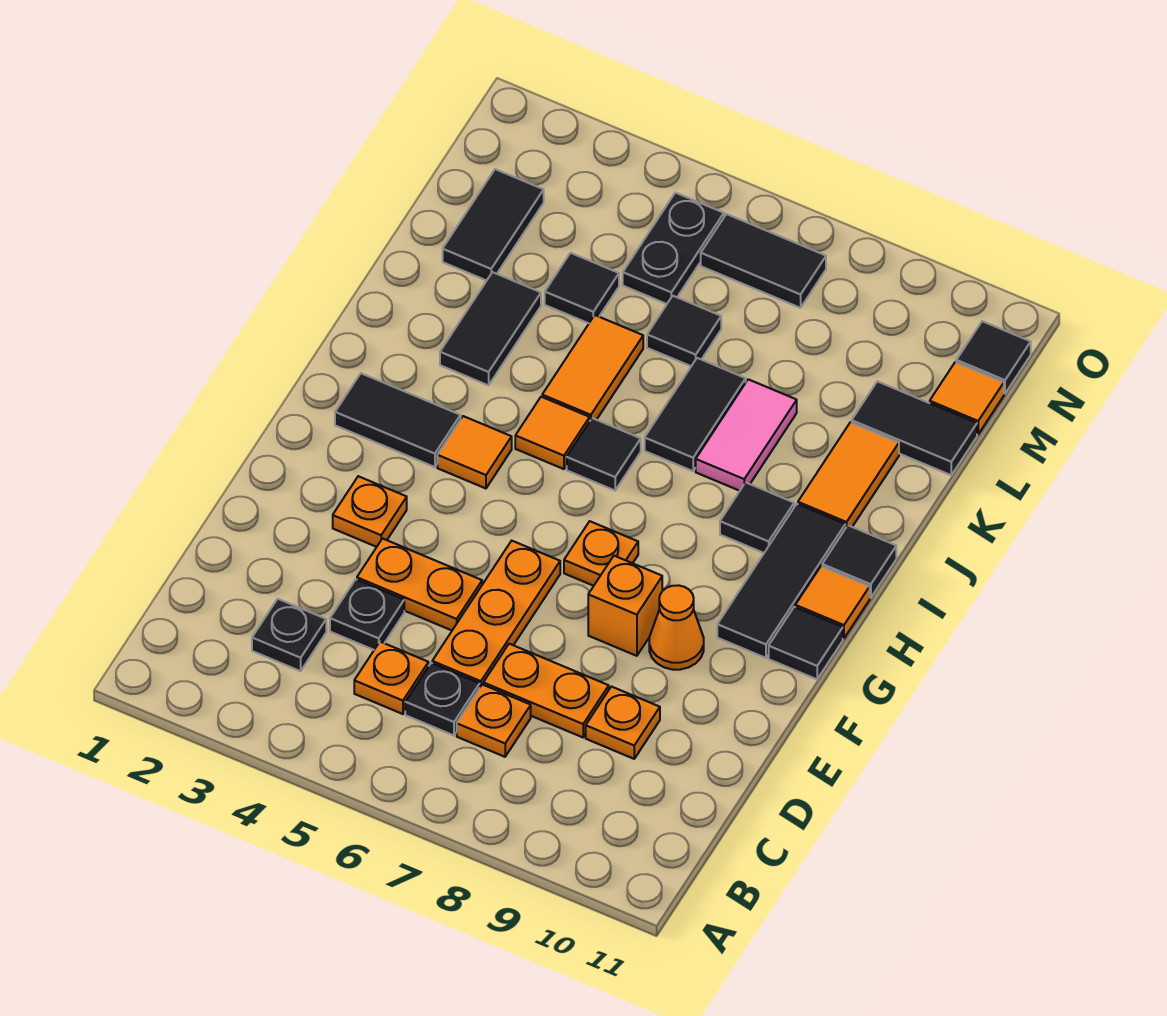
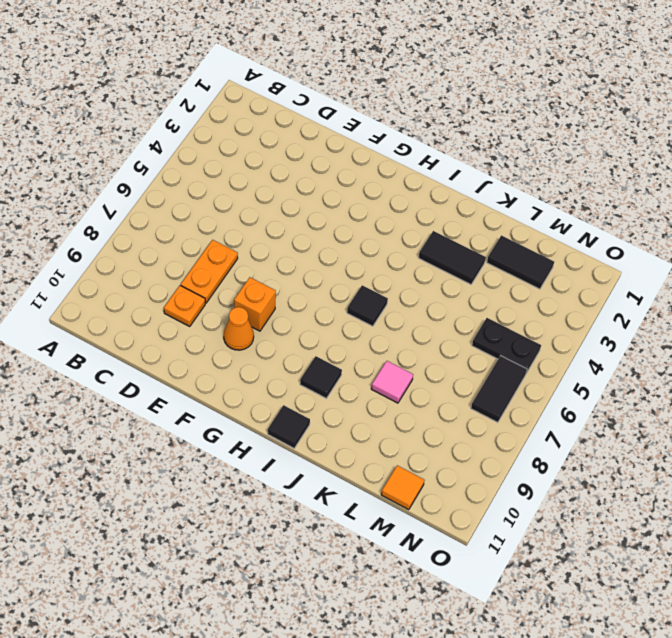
pink 1x1 tile [371,361,413,403] -> pink 1x2 tile [696,379,797,491]
none -> black 1x1 plate [252,599,326,671]
none -> orange 1x1 plate [354,642,429,714]
none -> black 1x1 plate [405,663,480,735]
none -> orange 1x1 plate [457,684,531,757]

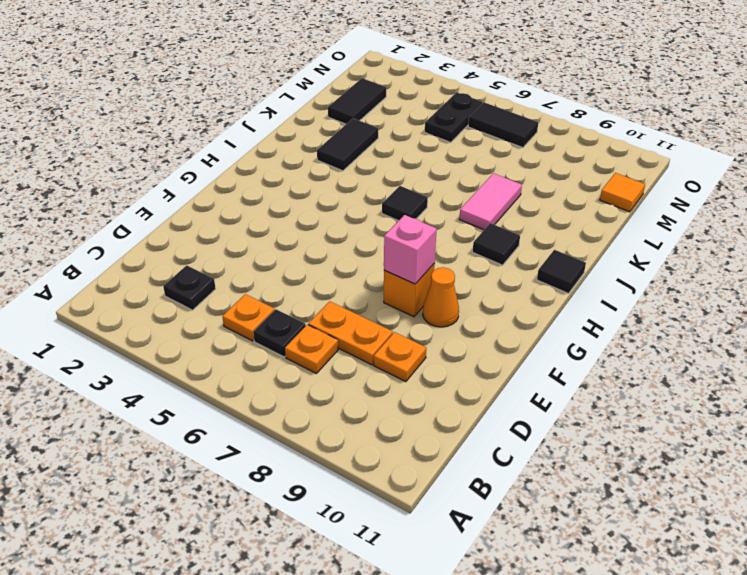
pink 1x1 brick [384,215,437,284] -> none
none -> black 1x1 plate [330,579,404,650]
none -> orange 1x3 plate [432,541,560,687]
none -> orange 1x2 plate [357,539,482,630]
none -> orange 1x1 plate [333,476,407,547]

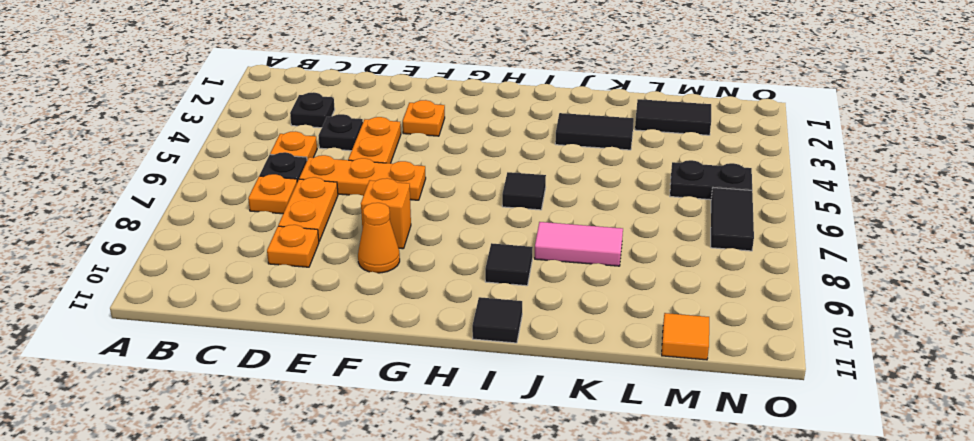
none -> orange 1x1 plate [564,521,638,586]
none -> black 1x3 tile [717,504,845,658]
none -> black 1x1 tile [769,607,843,679]
none -> black 1x2 tile [335,373,461,467]

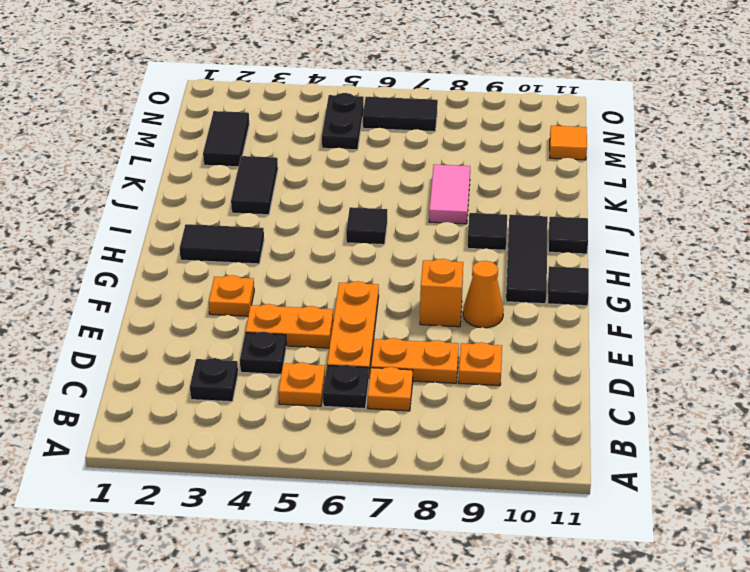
none -> orange 1x1 plate [564,521,638,586]
none -> orange 1x1 tile [437,416,512,488]
none -> orange 1x1 tile [795,566,870,639]
none -> orange 1x1 tile [515,397,590,469]

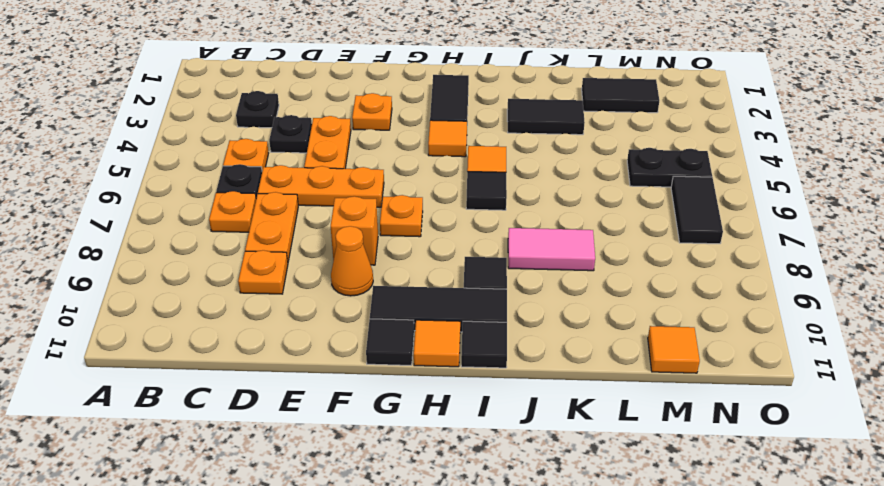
none -> orange 1x2 tile [542,315,643,420]
none -> black 1x2 tile [645,358,746,471]
none -> orange 1x2 tile [798,422,899,528]
none -> black 1x1 tile [545,253,619,323]

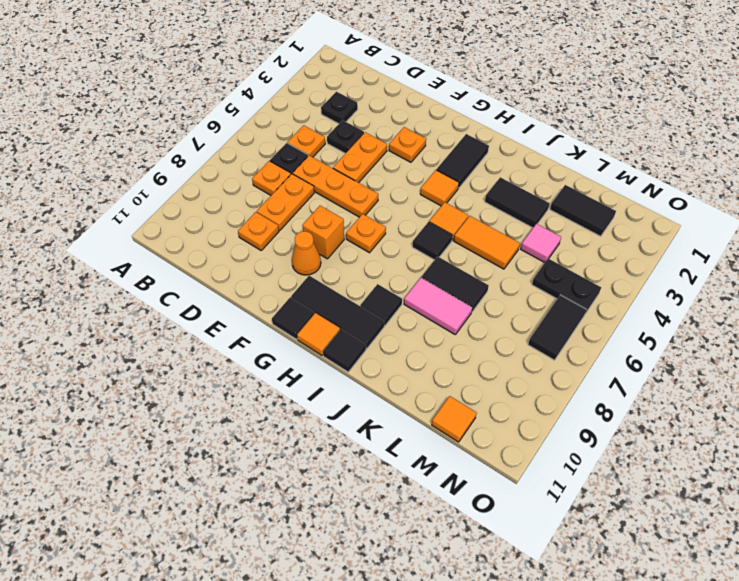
pink 1x1 tile [521,224,561,263] -> black 1x1 tile [545,253,619,323]
none -> orange 1x2 tile [798,422,899,528]
none -> black 1x1 tile [647,296,721,366]
none -> black 1x2 tile [852,381,977,475]
none -> black 1x1 tile [956,321,1031,394]

